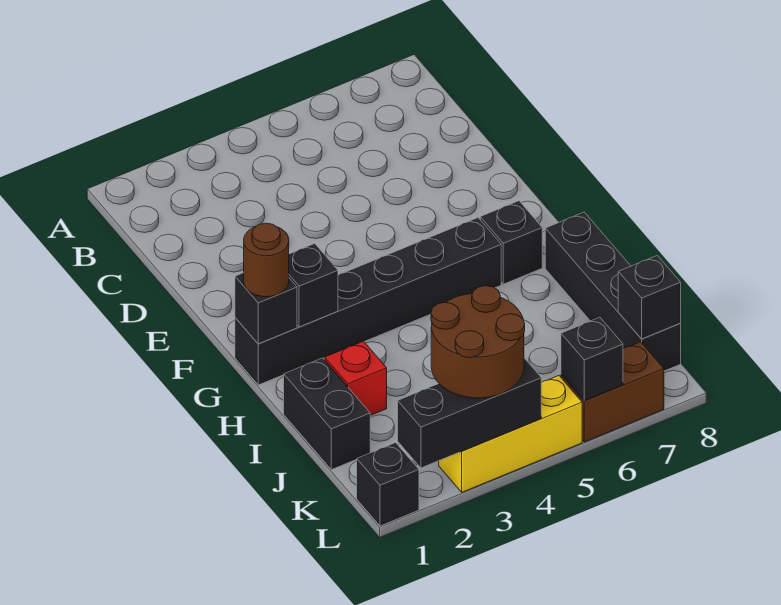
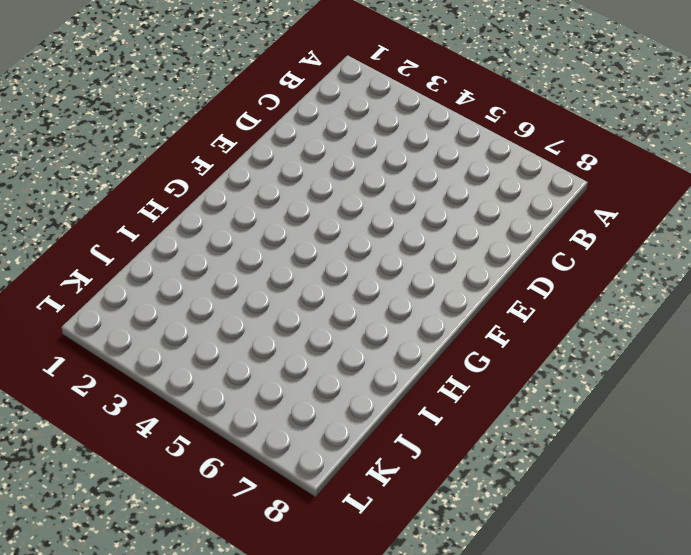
none -> black 1x6 brick [235,218,501,385]
none -> black 1x1 brick [480,201,542,284]
none -> black 1x4 brick [545,212,681,371]

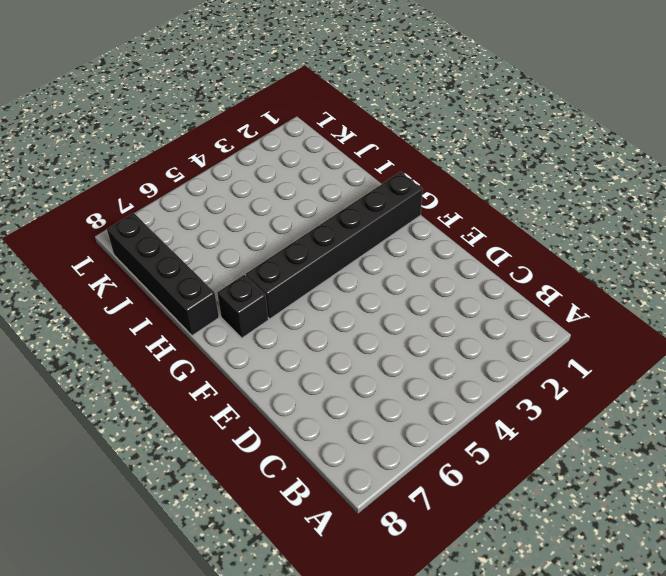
none -> black 1x2 brick [284,358,370,470]
none -> red 1x1 brick [325,341,387,415]
none -> black 1x1 brick [357,443,419,526]

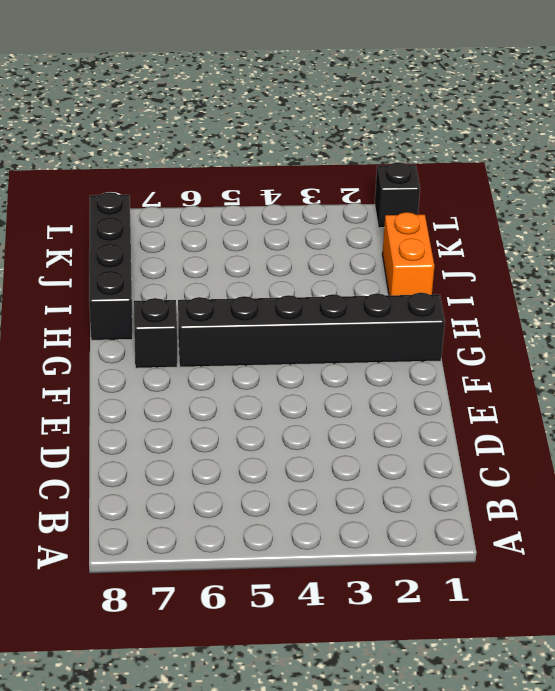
orange 1x2 brick [382,212,434,295] -> black 1x2 brick [284,358,370,470]
none -> red 1x1 brick [325,341,387,415]
none -> yellow 1x3 brick [439,376,582,492]
none -> brown 1x2 brick [561,342,664,442]

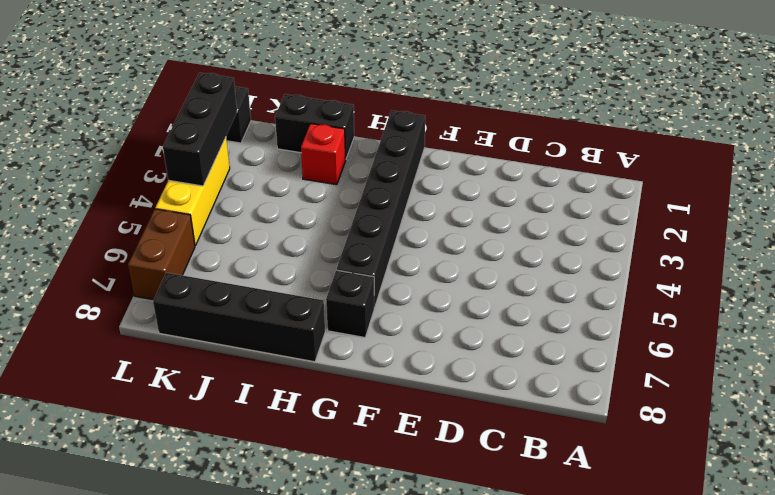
none -> black 1x1 brick [235,273,297,344]
none -> black 1x1 brick [289,244,338,327]
none -> black 1x1 brick [618,256,681,339]

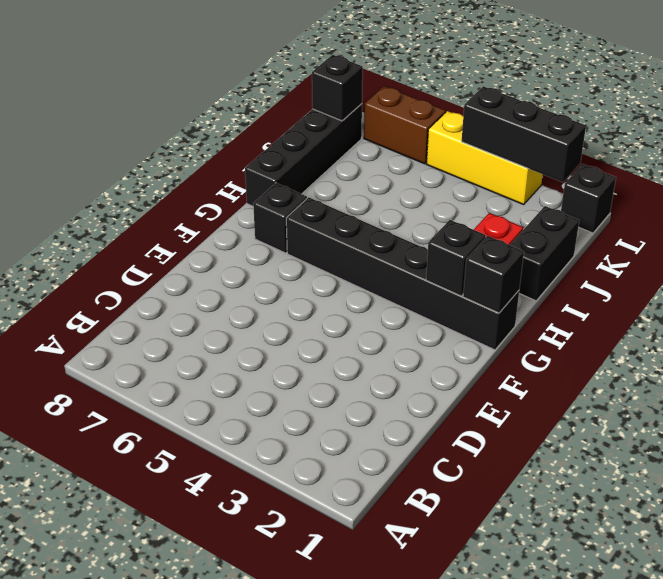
none -> black 1x1 brick [561,317,623,401]
none -> brown 1x1 round brick [244,223,289,297]
none -> brown 2x2 round brick [431,286,525,398]

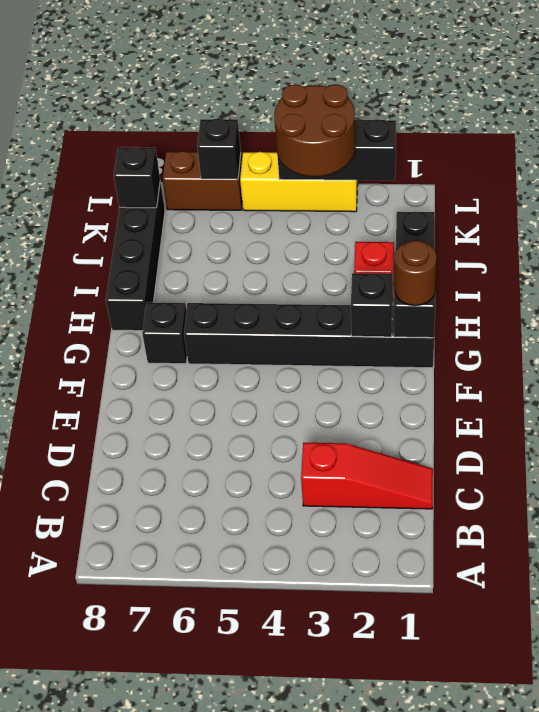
red 1x3 slope [301,443,433,509] -> none
none -> black 1x1 brick [357,443,419,526]

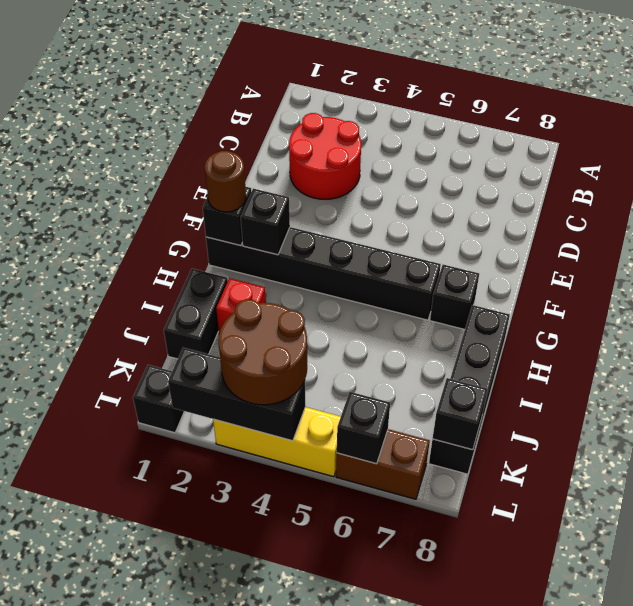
red 2x2 round brick [289,113,361,199] -> none

